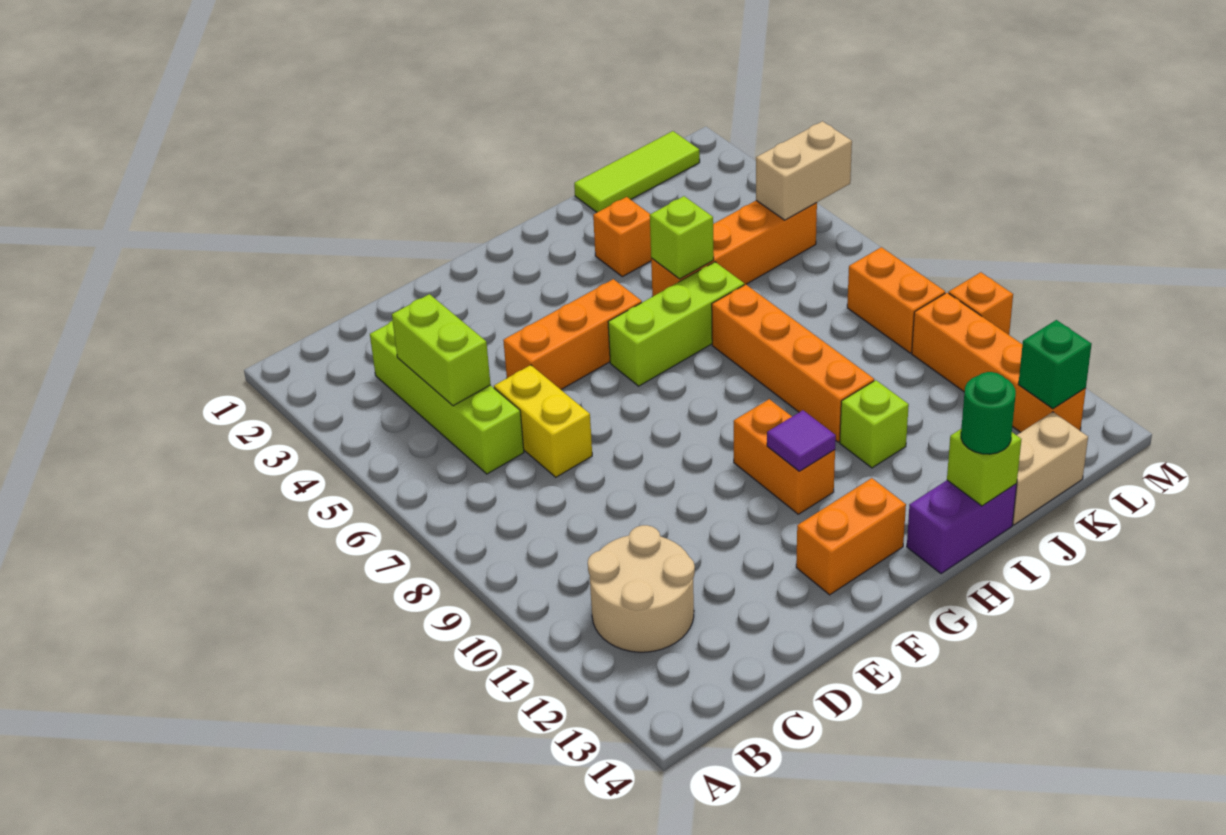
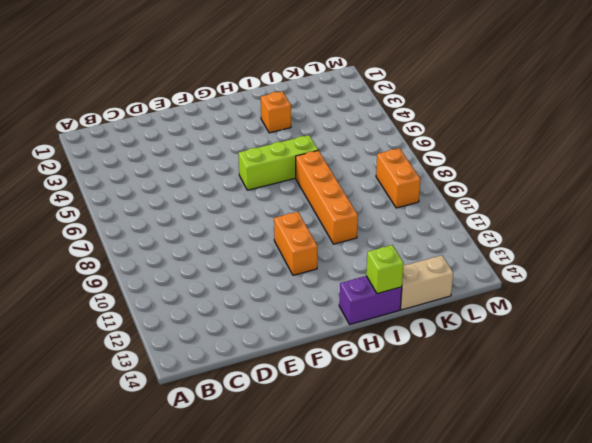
none -> tan 2x2 round brick [588,525,695,652]
none -> lime 1x4 brick [370,321,524,474]
none -> yellow 1x2 brick [494,365,592,477]

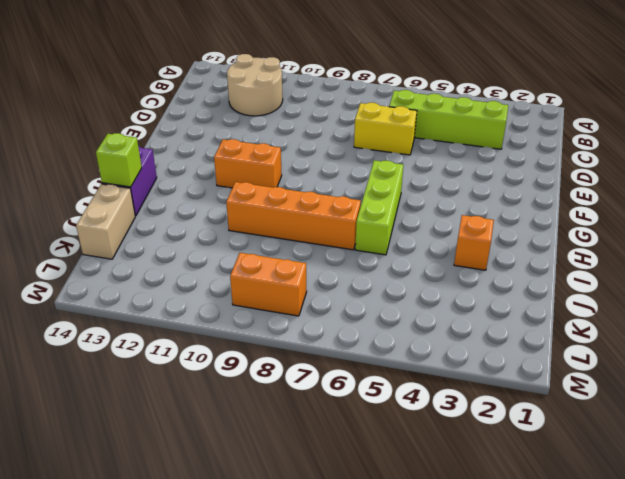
none -> orange 1x3 brick [503,279,642,389]
none -> orange 1x2 brick [796,478,906,595]
none -> orange 1x4 brick [651,201,817,297]

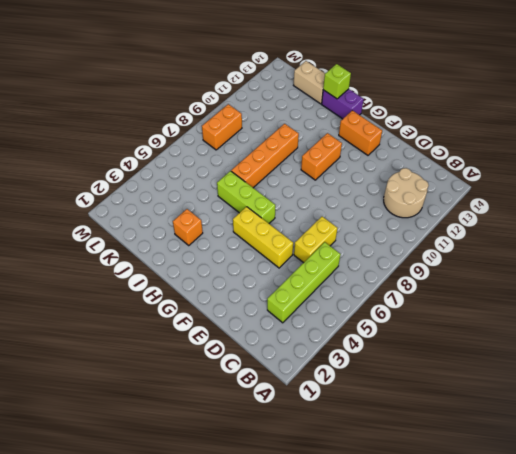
yellow 1x3 brick [233,207,293,268] -> orange 1x3 brick [503,279,642,389]
none -> orange 1x4 brick [651,201,817,297]
none -> lime 1x1 brick [840,380,909,468]
none -> lime 1x3 tile [574,131,700,212]

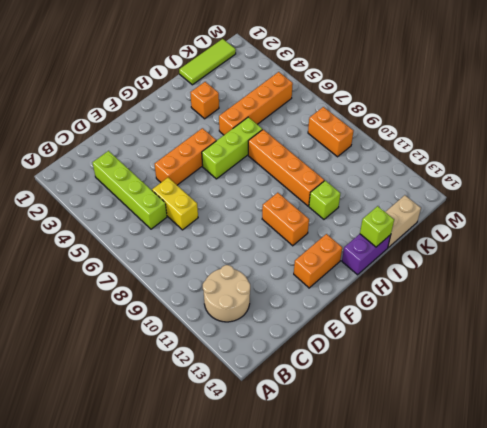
none -> orange 1x4 brick [912,293,1086,432]
none -> orange 1x1 brick [949,272,1013,335]
none -> lime 1x2 brick [392,294,491,406]

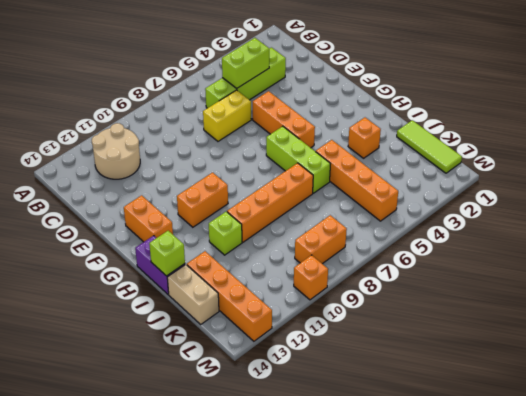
orange 1x4 brick [187,251,272,341] -> orange 1x4 brick turned to [912,293,1086,432]
none -> purple 1x1 tile [767,410,836,471]
none -> lime 1x1 brick [650,196,714,279]
none -> tan 1x2 brick [756,121,852,220]

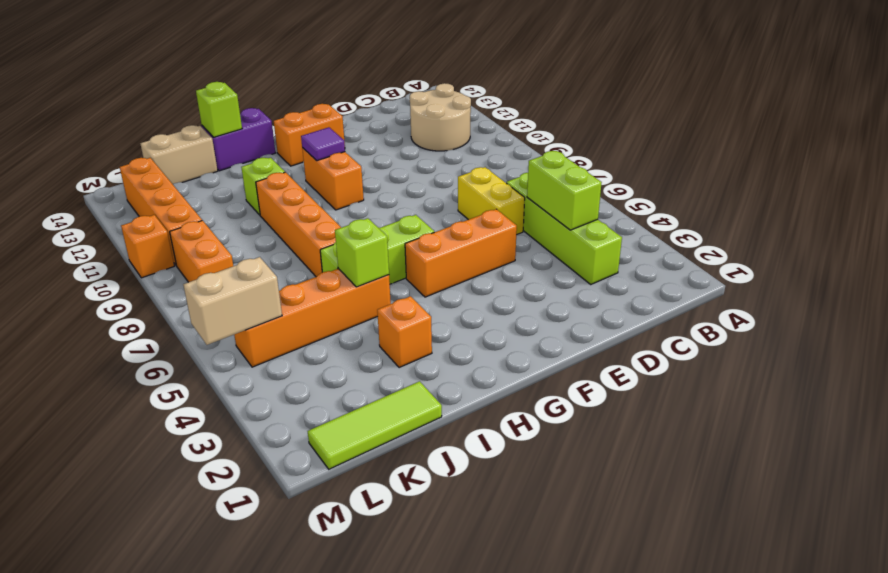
none -> green 1x1 brick [1018,320,1092,409]
none -> green 1x1 round brick [961,372,1016,454]

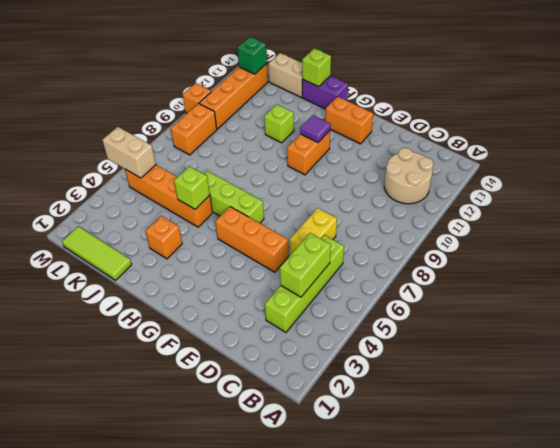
none -> orange 1x4 brick [712,284,874,442]
none -> green 1x1 round brick [961,372,1016,454]

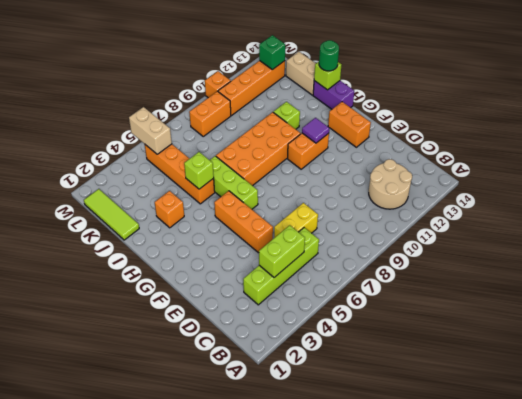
orange 2x4 brick [216,112,301,186] -> orange 1x4 brick [712,284,874,442]

